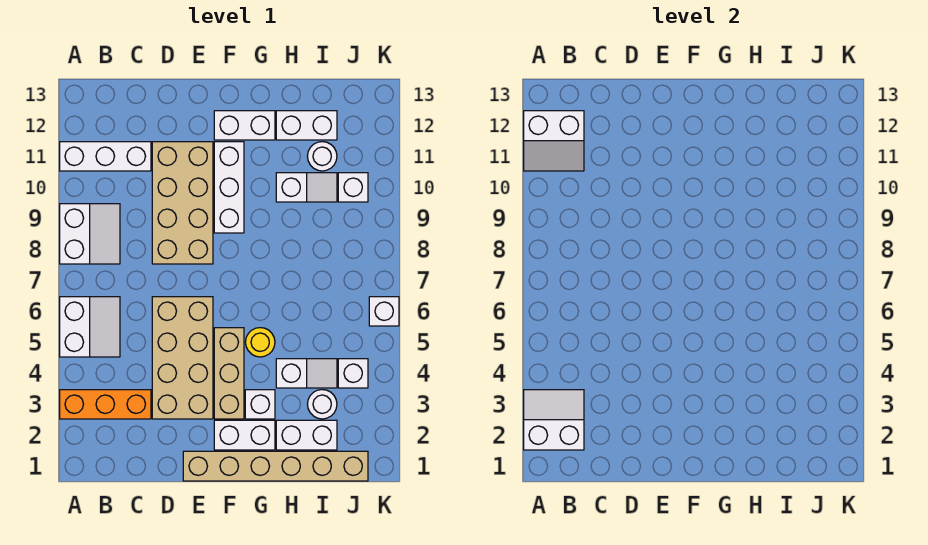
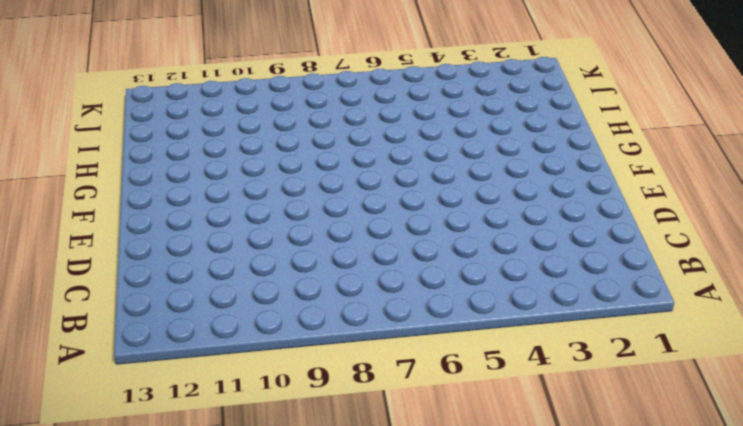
none -> orange 1x3 brick [60,390,151,419]
none -> white 2x2 slope [60,297,120,357]
none -> white 2x2 slope [60,204,120,264]

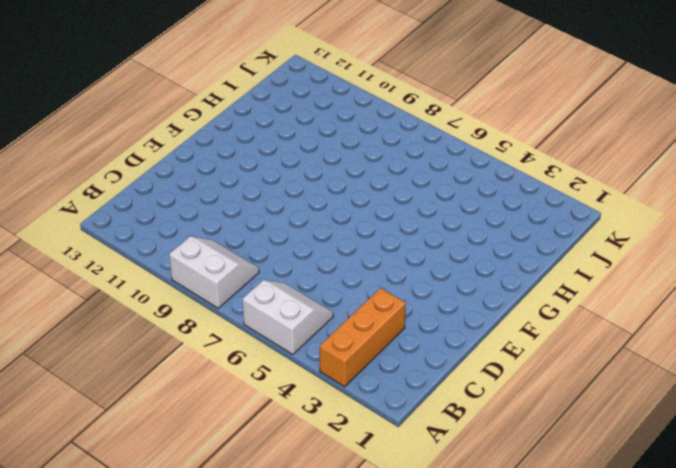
none -> white 1x3 brick [60,142,151,171]
none -> tan 2x4 brick [152,297,213,419]
none -> tan 2x4 brick [152,142,213,264]

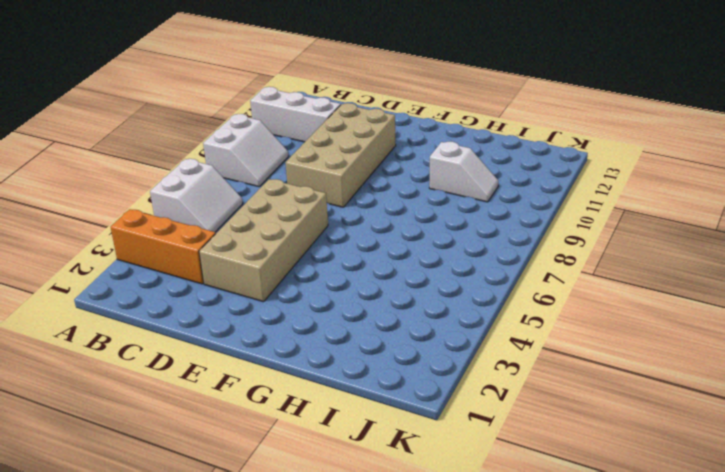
none -> tan 1x6 brick [183,451,368,481]
none -> white 1x2 brick [214,420,275,450]
none -> tan 1x3 brick [214,328,244,419]

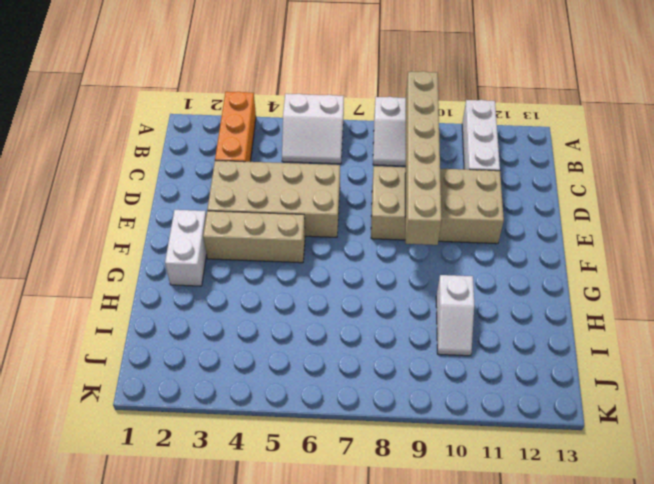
tan 1x6 brick [405,71,441,245] -> tan 1x6 brick moved to [183,451,368,481]
none -> white 1x3 brick [214,142,244,233]
none -> white 1x2 brick [214,111,275,140]
none -> white 1x1 brick [245,390,275,419]

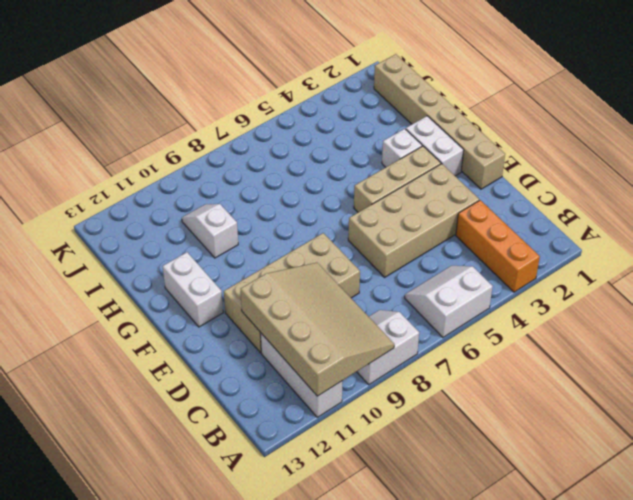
tan 3x4 slope [241,263,394,396] -> white 2x2 slope [524,111,584,171]
none -> white 1x3 brick [214,142,244,233]
none -> yellow 1x1 round brick [246,328,275,357]
none -> white 1x2 brick [276,420,337,450]

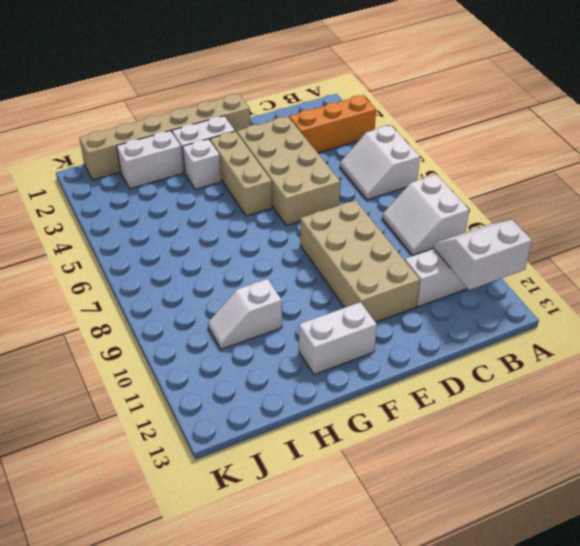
none -> white 1x3 brick [214,142,244,233]
none -> yellow 1x1 round brick [246,328,275,357]
none -> white 1x2 slope [276,359,337,388]

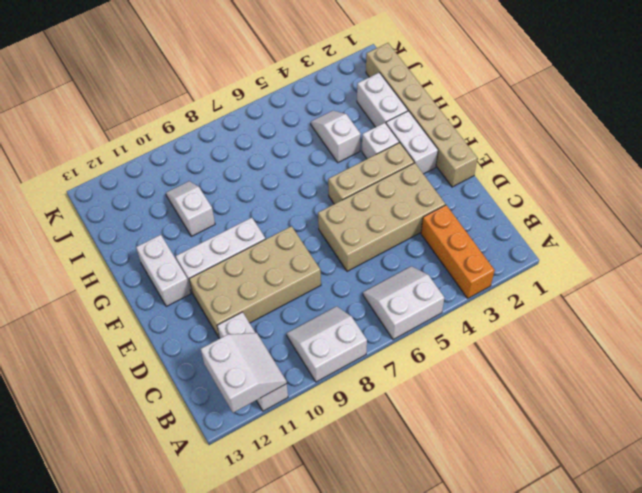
none -> yellow 1x1 round brick [246,328,275,357]
none -> white 1x2 brick [276,111,337,140]
none -> white 1x1 round brick [307,390,337,419]

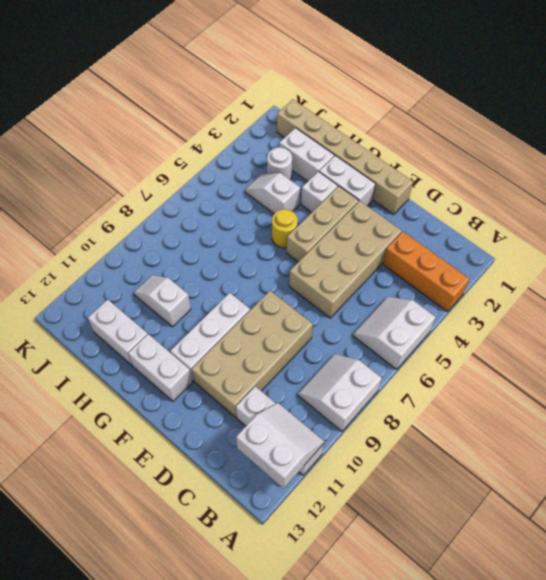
none -> white 1x1 round brick [307,142,337,171]
none -> white 1x1 brick [338,359,368,388]
none -> white 1x1 brick [338,173,368,202]

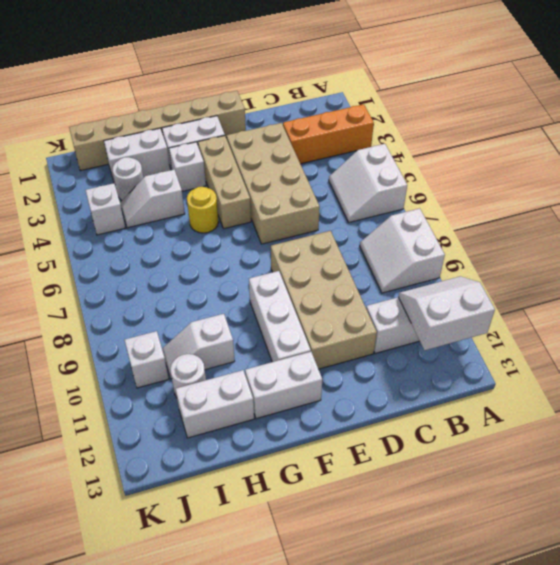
none -> white 1x1 brick [369,297,399,326]
none -> white 2x2 slope [524,390,584,450]

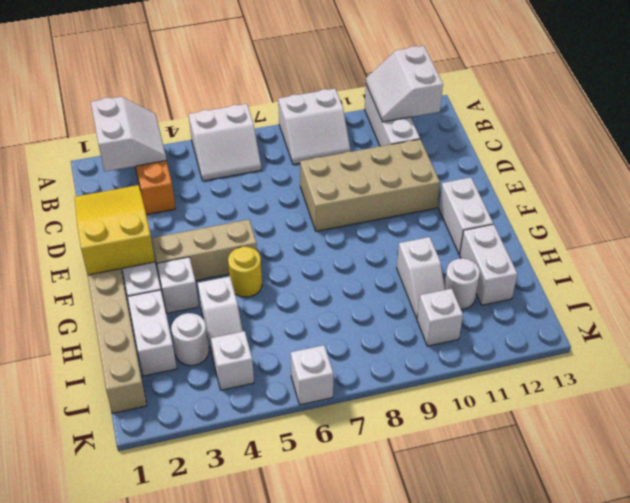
yellow 2x3 slope [75,185,155,275] -> none
none -> tan 2x4 brick [152,297,213,419]
none -> white 1x3 brick [214,142,244,233]

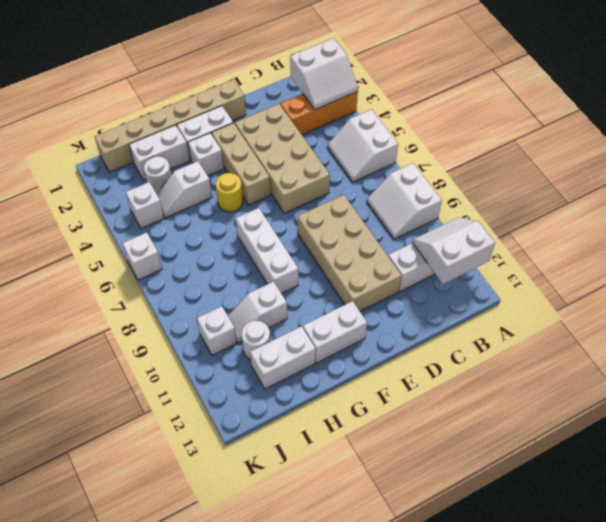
white 1x3 brick [236,208,298,294] -> white 1x3 brick moved to [214,142,244,233]

